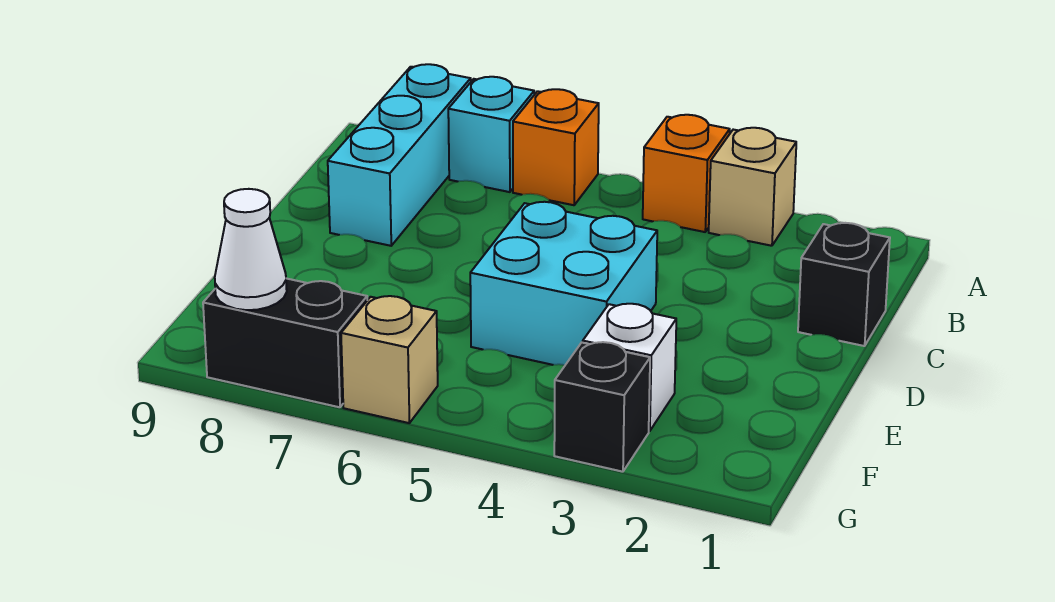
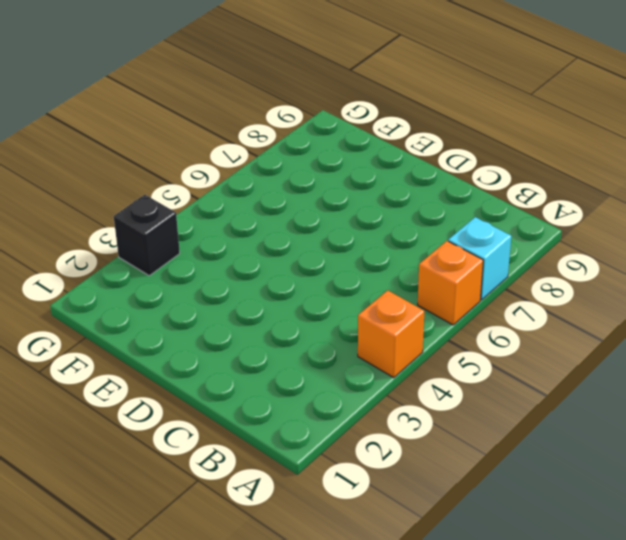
none -> tan 1x1 brick [709,128,796,246]
none -> cyan 1x3 brick [328,64,471,246]
none -> black 1x1 brick [798,223,890,346]

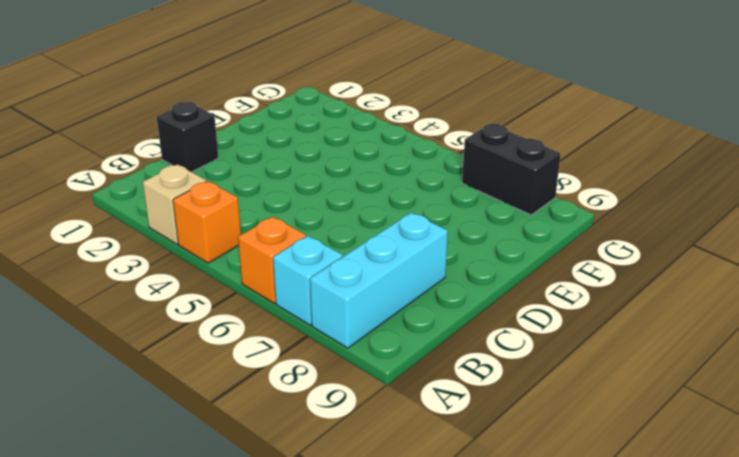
none -> cyan 2x2 brick [470,202,657,365]
none -> white 1x1 brick [583,304,676,431]
none -> black 1x1 brick [554,342,650,472]

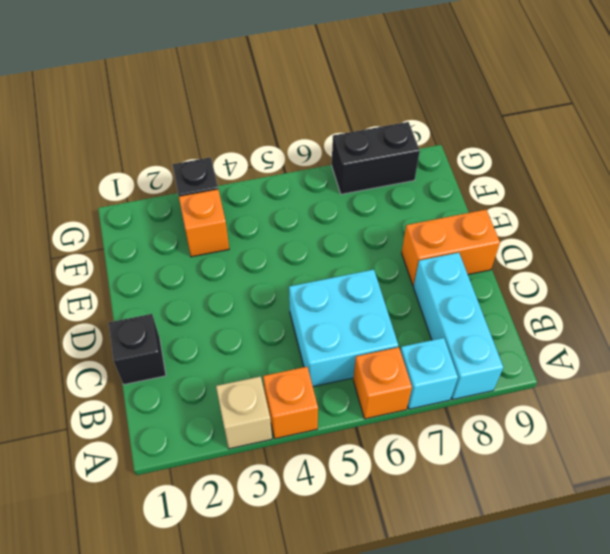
cyan 2x2 brick [289,270,398,387] -> cyan 2x2 brick moved to [470,202,657,365]
orange 1x2 brick [402,210,500,286] -> none
orange 1x1 brick [179,190,229,257] -> white 1x1 brick [583,304,676,431]
none -> tan 1x1 brick [341,296,438,423]
none -> white 1x1 cone [215,189,287,310]

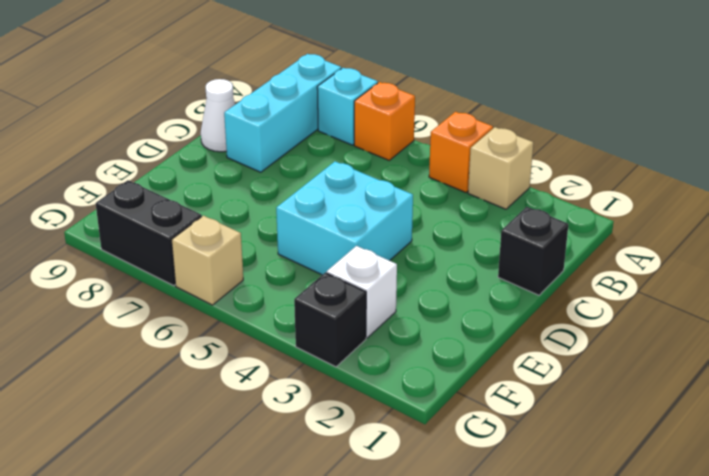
white 1x1 cone [201,79,235,152] -> white 1x1 cone moved to [215,189,287,310]

